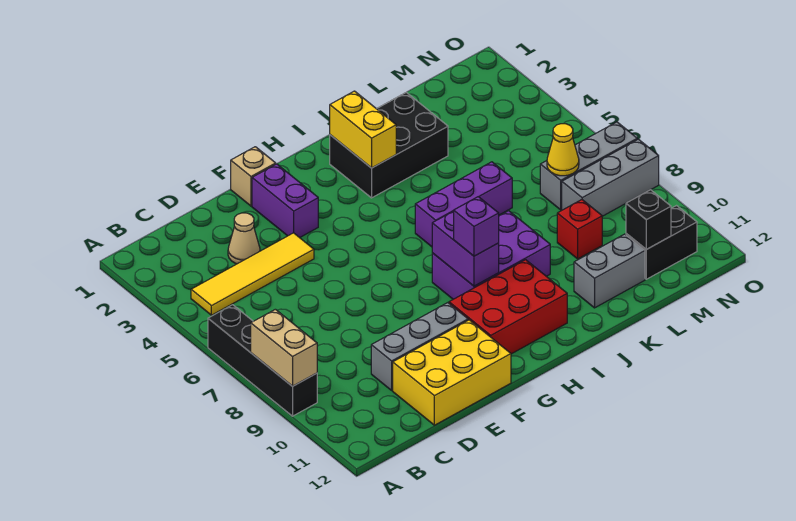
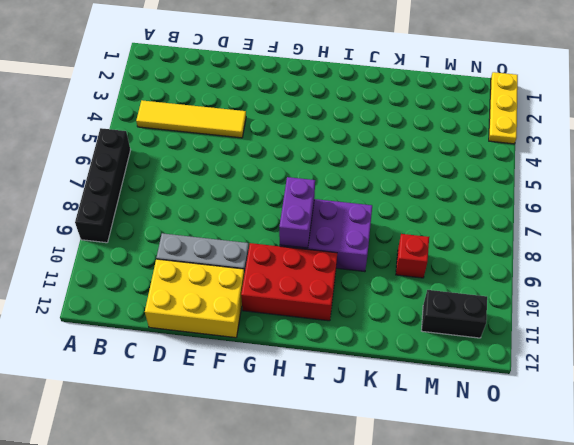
yellow 1x3 plate [489,72,518,144] -> none
none -> tan 1x1 cone [228,213,260,264]
none -> tan 1x1 brick [231,147,276,206]
none -> purple 1x2 brick [252,164,318,238]

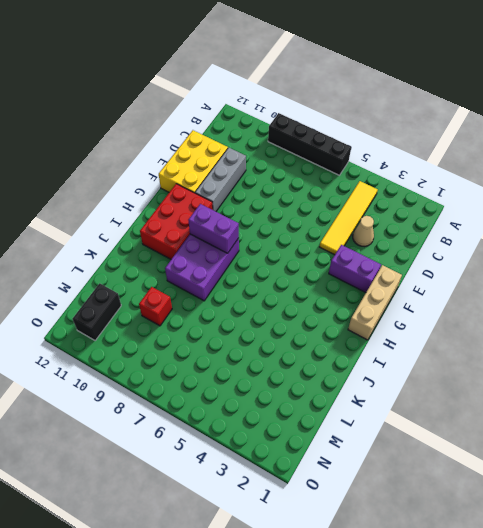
tan 1x3 brick [348,265,402,340] -> tan 1x1 brick [231,147,276,206]
none -> black 2x3 brick [330,92,448,198]
none -> purple 1x3 brick [415,162,512,247]
none -> grey 1x2 brick [574,234,645,308]

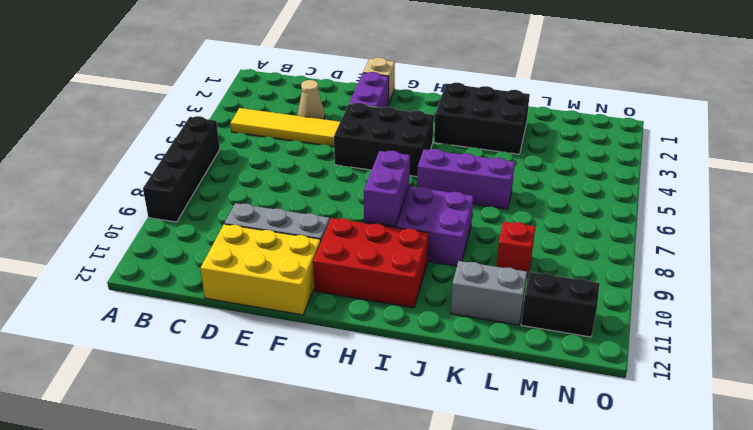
black 2x3 brick [334,103,434,177] -> none
none -> grey 1x3 brick [540,122,637,210]
none -> grey 1x3 brick [562,139,659,216]
none -> tan 1x2 brick [251,309,317,386]

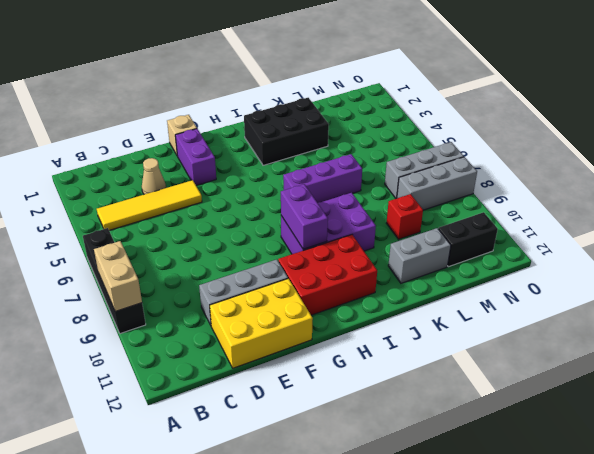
none -> yellow 1x2 brick [330,91,396,168]
none -> yellow 1x1 cone [547,124,579,176]
none -> black 1x1 brick [626,190,671,249]

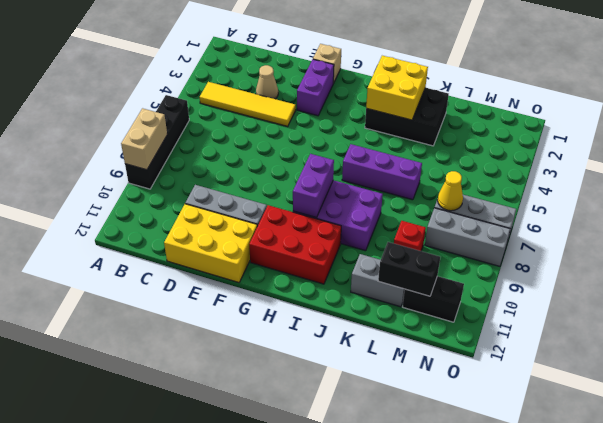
yellow 2x2 brick [366,56,428,120] -> yellow 1x2 brick [330,91,396,168]
black 1x2 brick [378,242,440,296] -> black 1x1 brick [626,190,671,249]
none -> purple 1x1 brick [454,197,499,256]

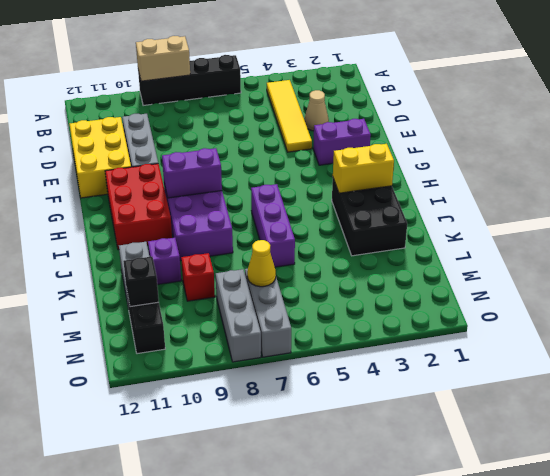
purple 1x1 brick [148,238,181,285] -> purple 1x1 brick moved to [454,197,499,256]
none -> tan 1x1 brick [231,147,276,206]

